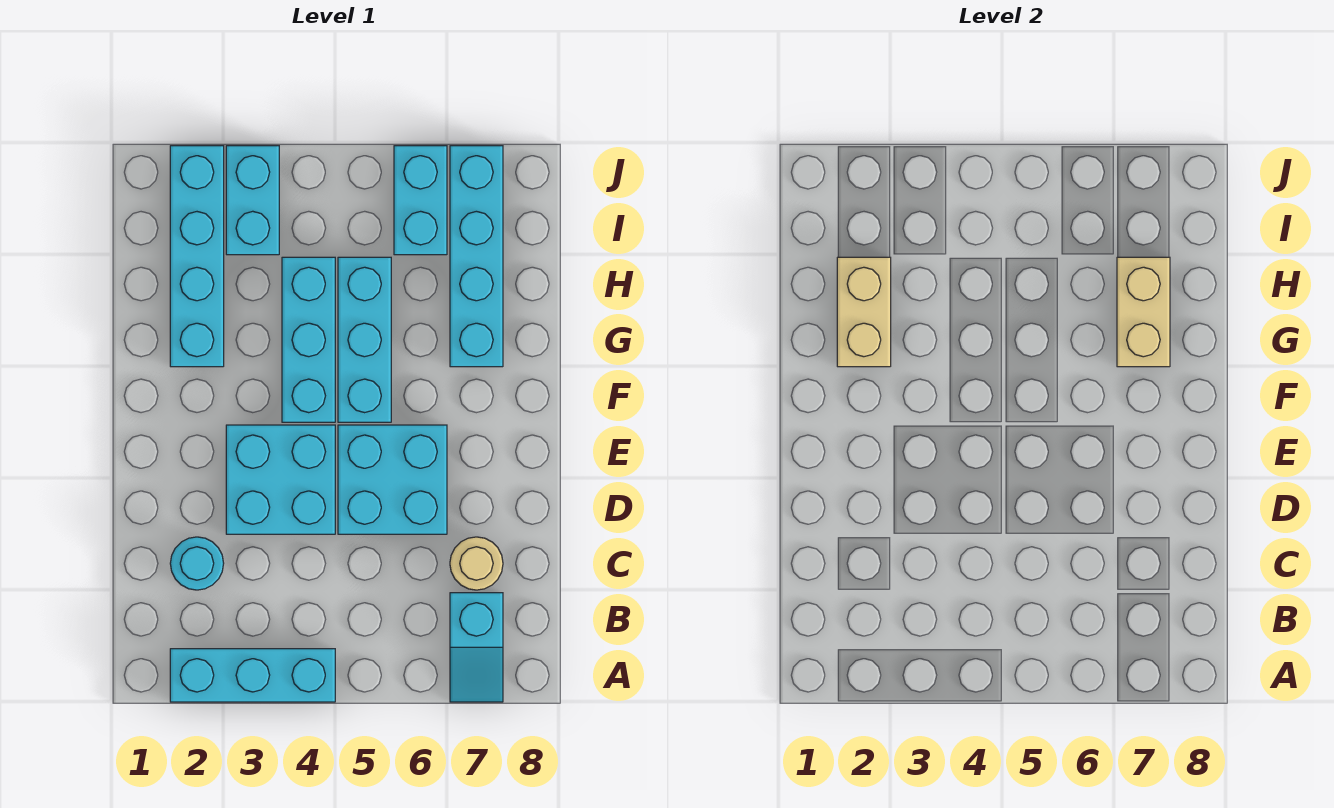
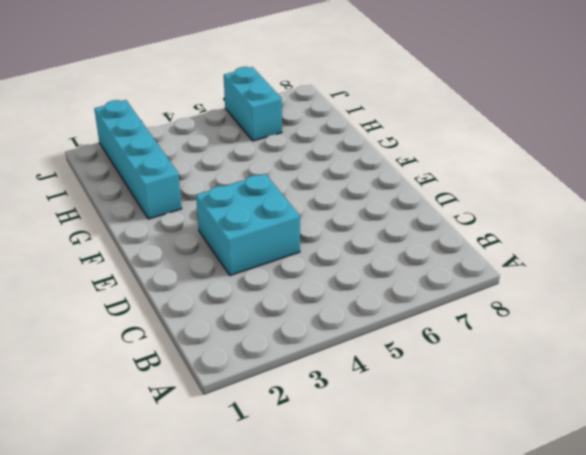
none -> cyan 1x3 brick [170,649,335,702]
none -> cyan 1x2 slope [450,593,503,702]
none -> cyan 1x1 round brick [170,537,224,590]

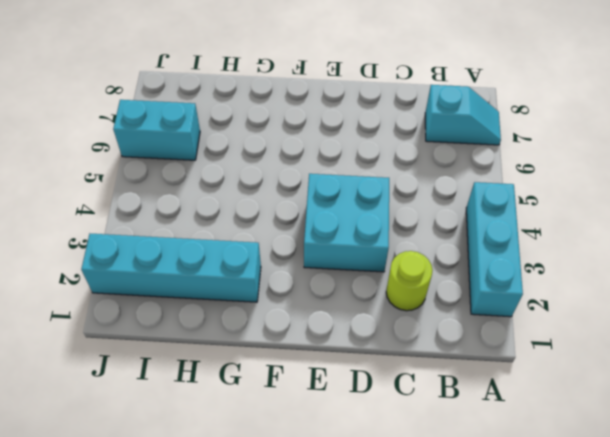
lime 1x1 round brick [386,251,433,311] -> cyan 1x1 round brick [170,537,224,590]
none -> tan 1x1 round brick [450,537,503,590]
none -> cyan 2x2 brick [338,425,447,534]
none -> cyan 1x3 brick [282,257,335,422]

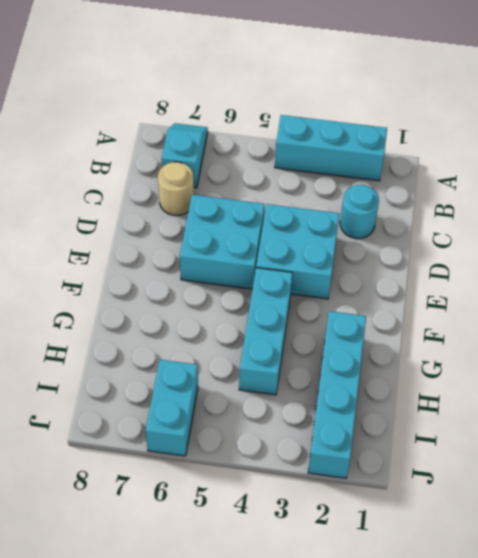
none -> cyan 1x3 brick [338,257,391,422]
none -> cyan 1x4 brick [450,146,503,367]
none -> cyan 1x2 brick [226,146,279,255]

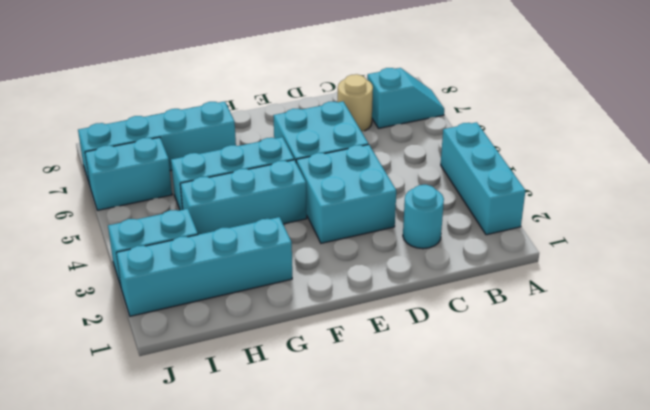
none -> tan 1x2 brick [837,257,891,367]
none -> tan 1x2 brick [1117,257,1170,367]

